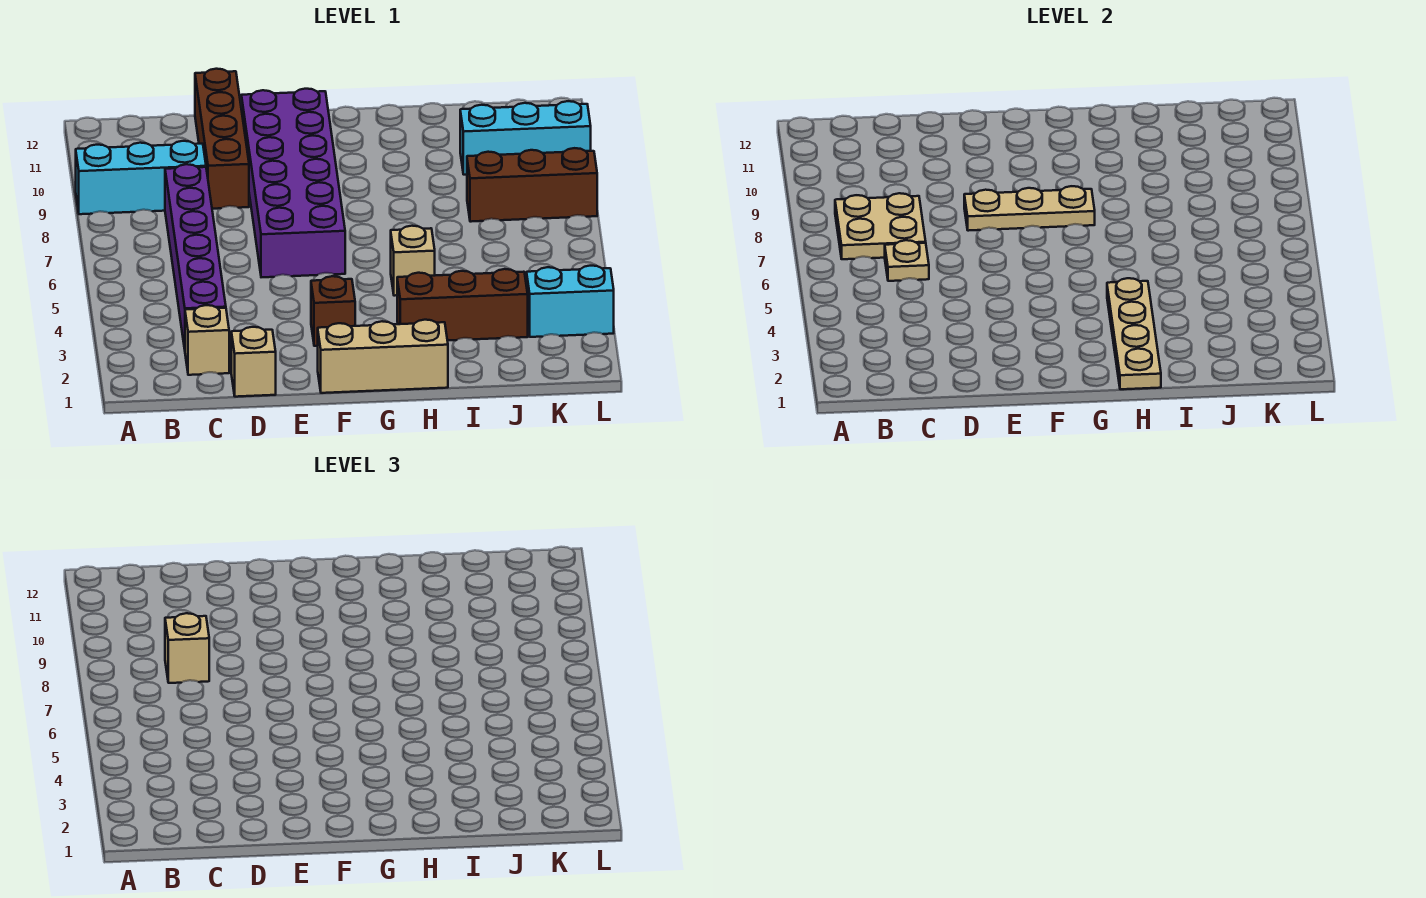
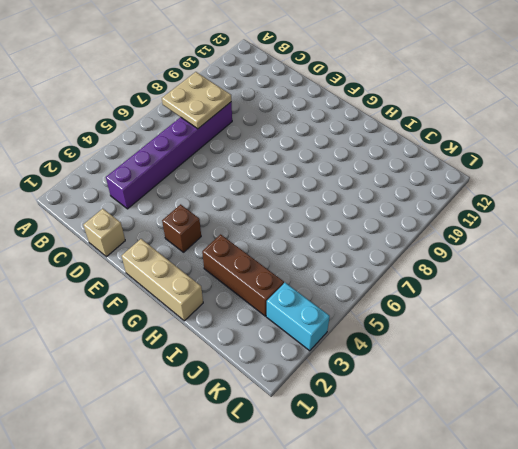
none -> cyan 1x3 brick [76,141,206,214]
none -> tan 1x1 brick [185,305,229,375]
none -> brown 1x4 brick [195,69,249,209]

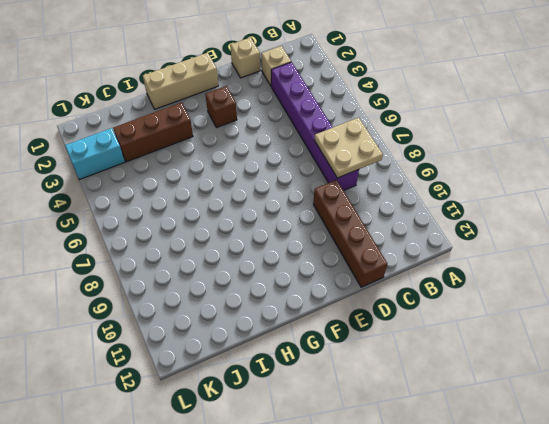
none -> cyan 1x3 brick [76,141,206,214]
none -> purple 2x6 brick [241,89,345,277]
none -> tan 1x1 brick [391,226,435,296]

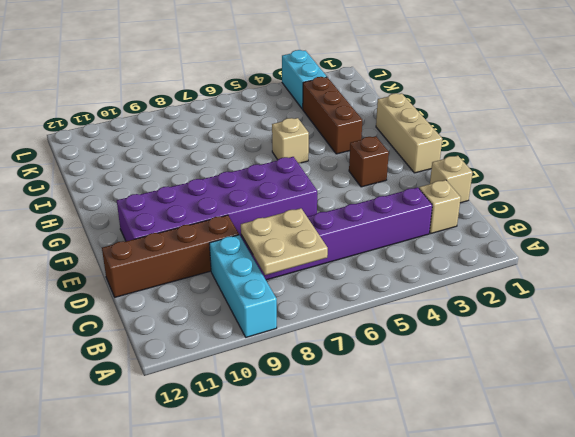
none -> brown 1x3 brick [467,148,597,222]
none -> cyan 1x3 brick [460,101,591,175]
none -> tan 1x1 plate [885,240,929,281]

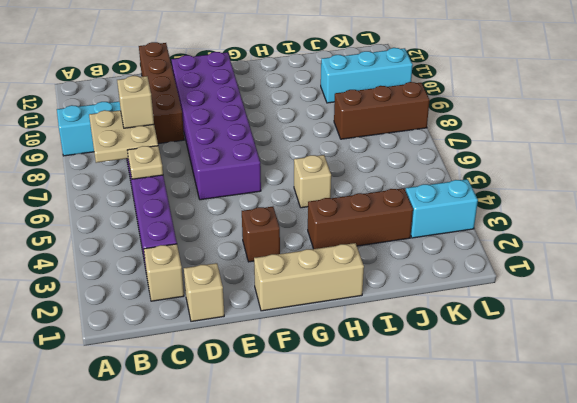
none -> tan 1x3 plate [964,186,1095,231]
none -> tan 1x4 plate [1107,278,1161,389]

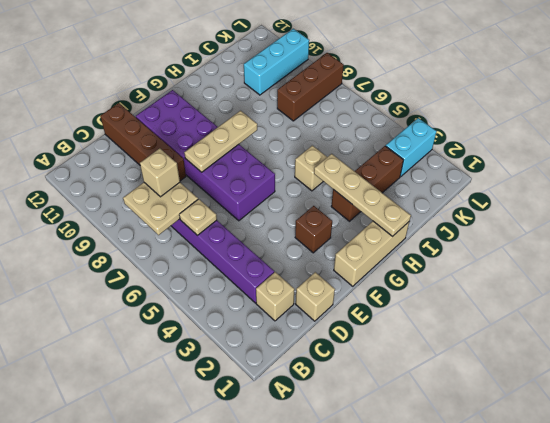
none -> cyan 1x3 brick [76,141,206,214]

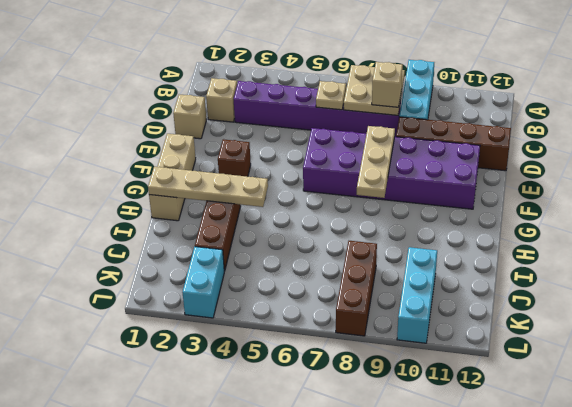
none -> tan 1x1 brick [391,226,435,296]

